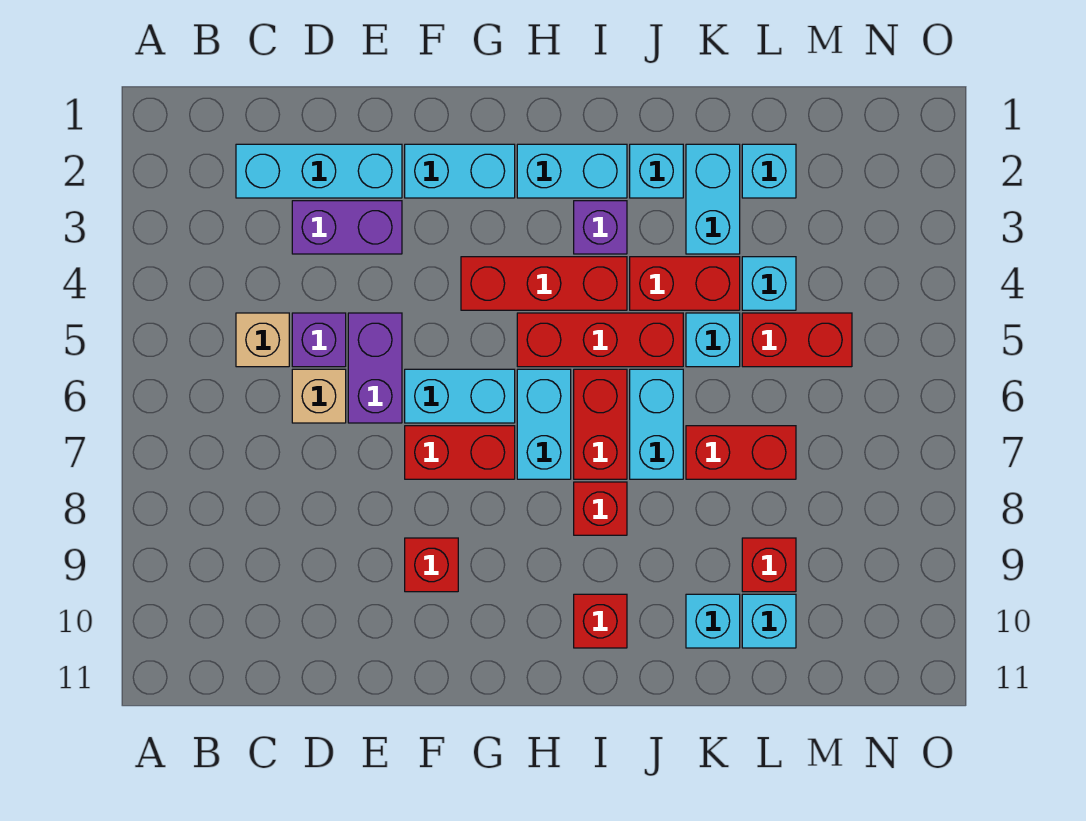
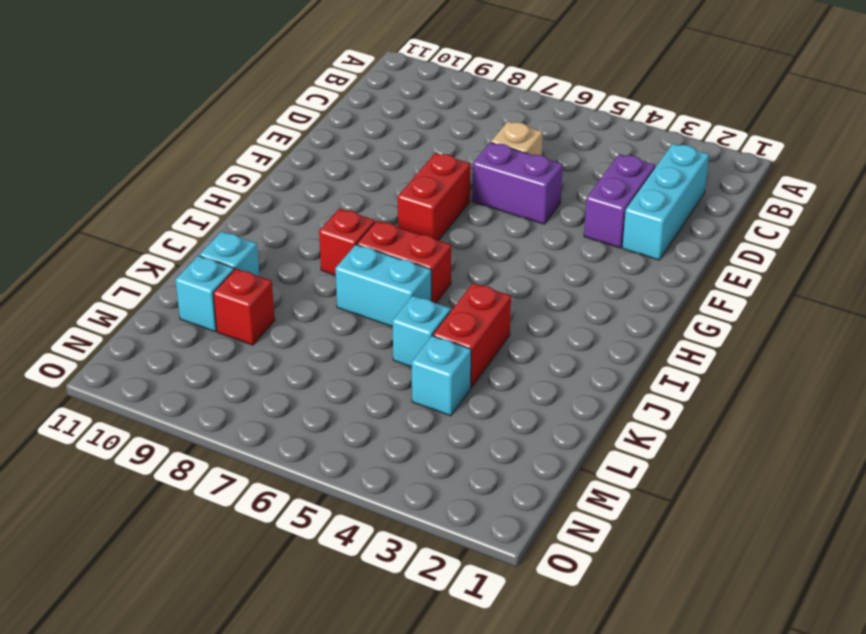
none -> tan 1x1 brick [236,313,289,367]
none -> purple 1x1 brick [292,313,346,367]
none -> cyan 1x2 brick [405,144,515,198]
none -> cyan 1x2 brick [405,369,515,423]

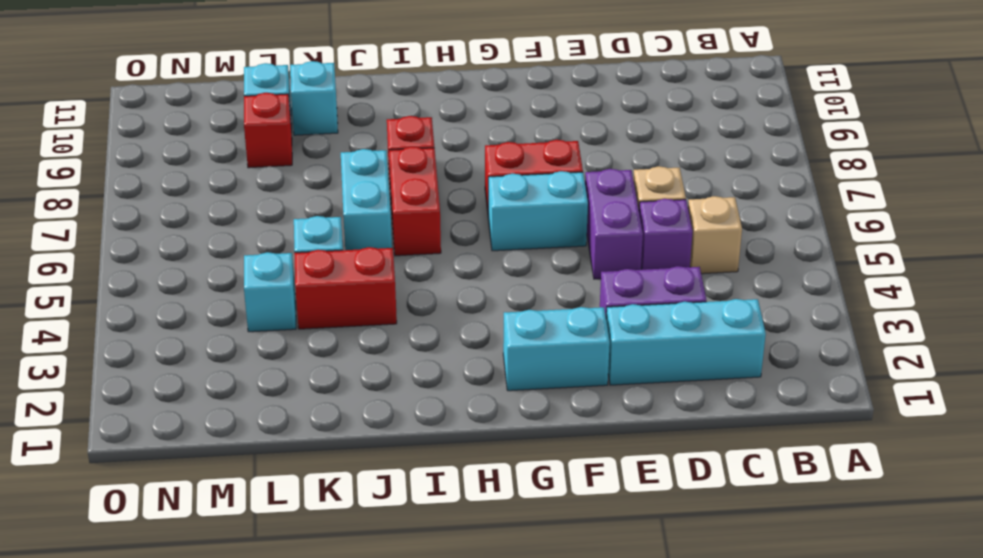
none -> red 1x1 brick [405,538,458,592]
none -> red 1x3 brick [461,257,627,310]
none -> cyan 1x2 brick [517,144,627,198]
none -> red 1x3 brick [517,313,683,367]

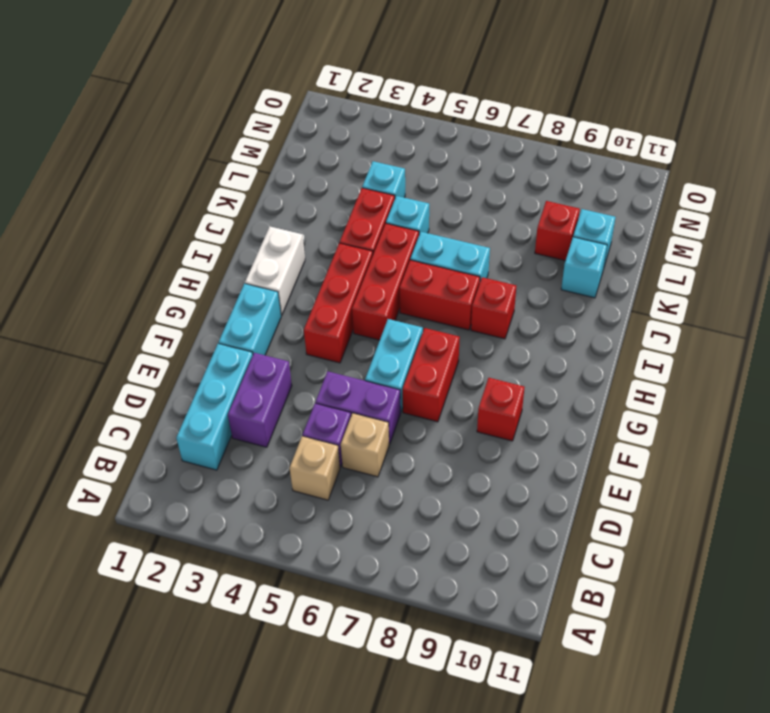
white 1x2 brick [245,226,305,316] -> cyan 1x2 brick [517,144,627,198]
none -> cyan 1x2 brick [517,369,571,479]
none -> purple 1x1 brick [574,201,627,254]
none -> red 1x1 brick [574,594,627,648]
none -> cyan 1x1 brick [630,144,683,198]

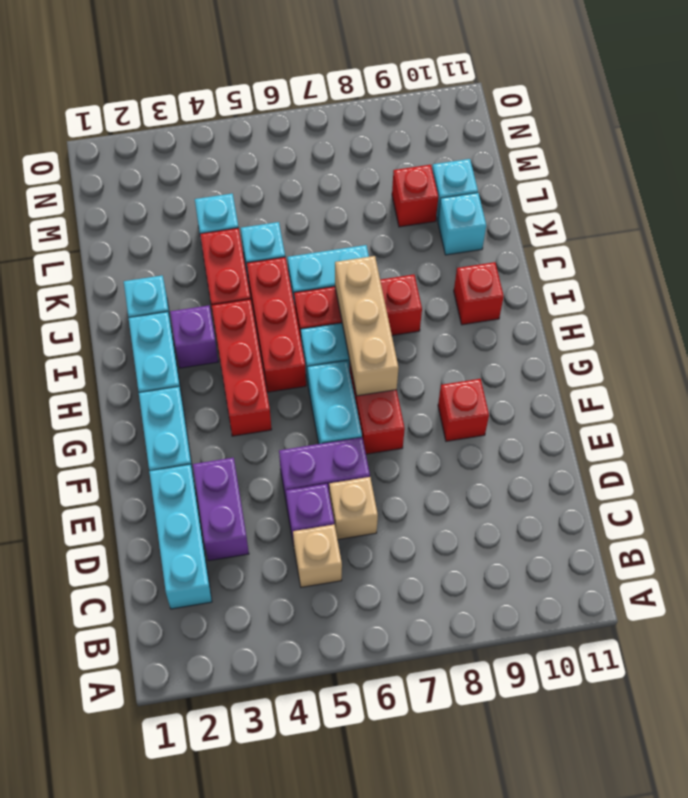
tan 1x3 brick [335,256,398,396] -> none
none -> cyan 1x2 brick [686,144,740,254]
none -> red 1x2 brick [686,426,796,479]
none -> cyan 1x1 brick [742,144,796,198]
none -> red 1x2 brick [742,313,852,367]

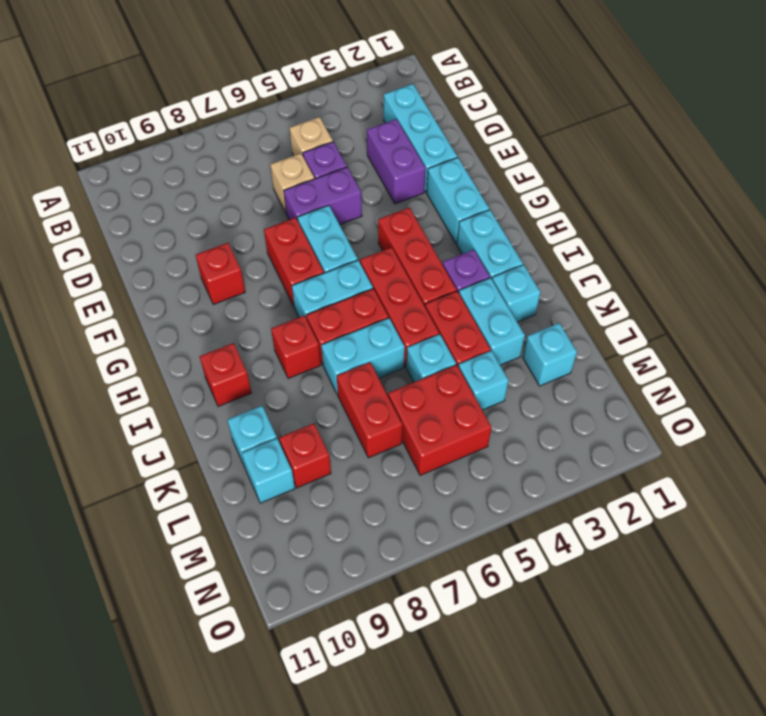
cyan 1x2 brick [459,278,525,365] -> cyan 1x2 brick turned to [686,144,740,254]
red 2x2 brick [388,365,492,475] -> red 1x2 brick [742,313,852,367]

